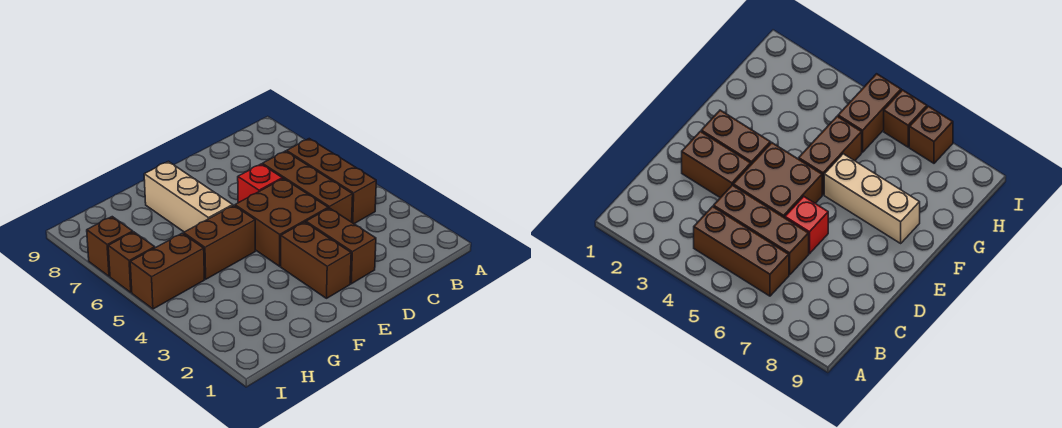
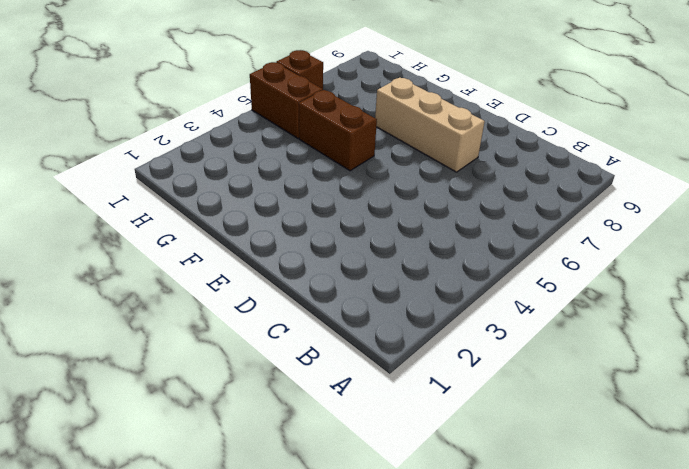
tan 1x3 brick [375,78,485,172] -> tan 1x3 brick turned to [144,161,233,232]
none -> brown 1x3 brick [287,139,376,224]
none -> brown 1x3 brick [262,151,353,222]

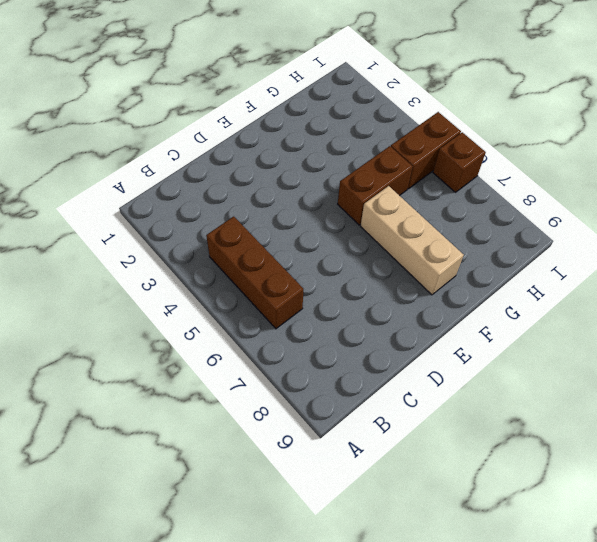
none -> brown 1x3 brick [262,151,353,222]
none -> brown 1x2 brick [306,208,376,284]

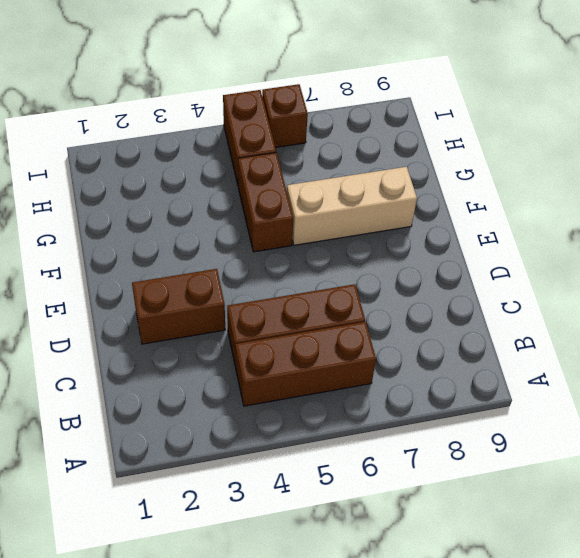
none -> brown 2x2 brick [235,179,328,266]
none -> red 1x1 brick [238,164,282,203]

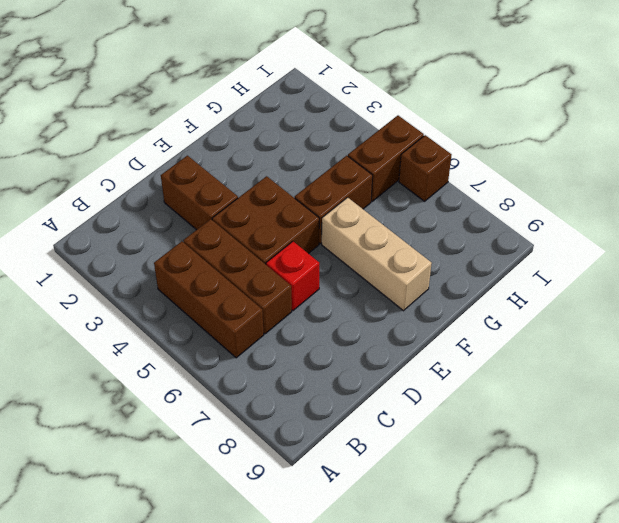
none -> brown 1x2 brick [281,222,351,298]
none -> brown 1x1 brick [87,217,133,276]

